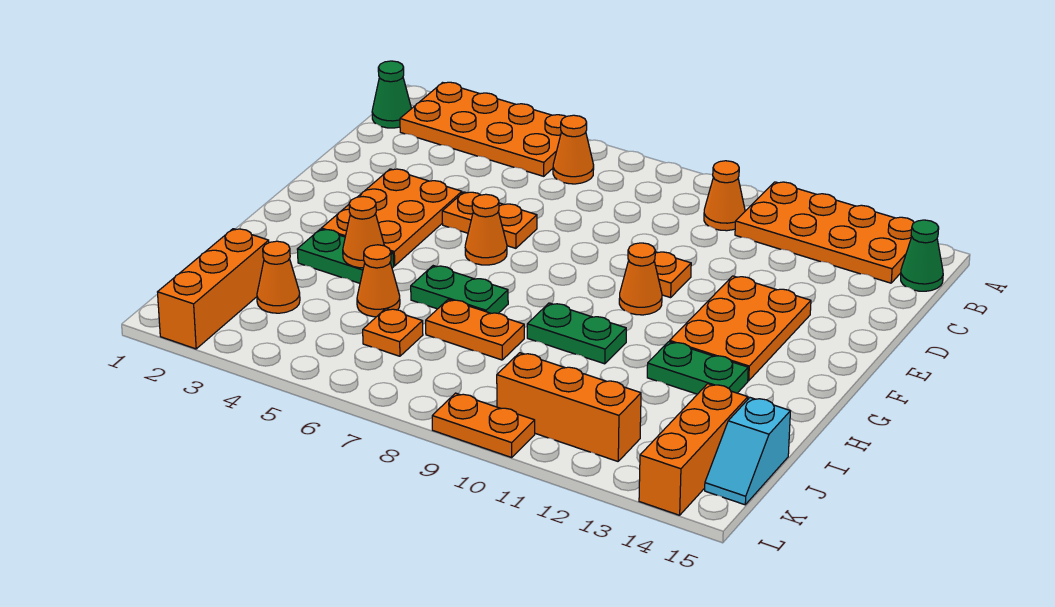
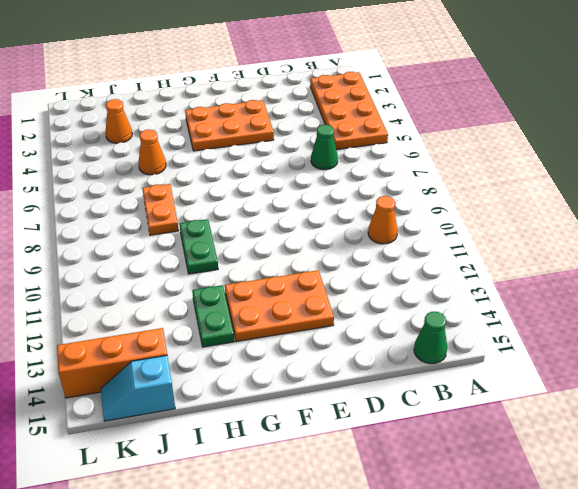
green 1x1 cone [311,125,338,170] -> green 1x1 cone moved to [372,61,411,128]
none -> orange 2x4 plate [735,182,914,283]
none -> orange 1x1 cone [553,115,594,184]
none -> orange 1x2 plate [442,192,537,248]

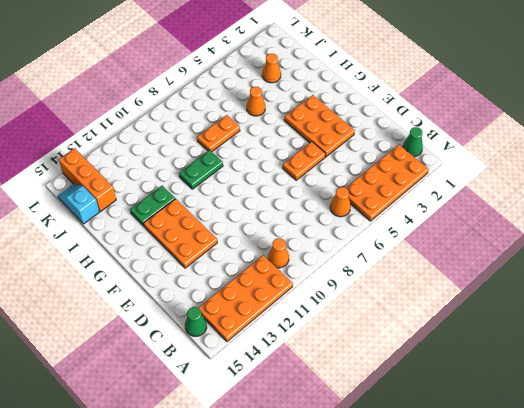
none -> orange 1x1 plate [654,252,691,298]
none -> orange 1x1 cone [465,194,507,265]
none -> orange 1x1 cone [619,243,662,315]

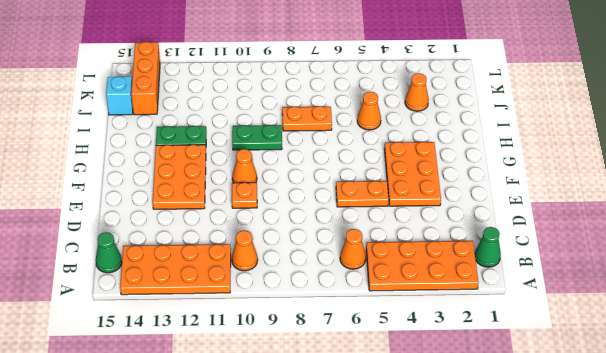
none -> orange 1x1 cone [465,194,507,265]
none -> green 1x2 plate [297,229,394,283]
none -> green 1x2 plate [411,266,508,313]

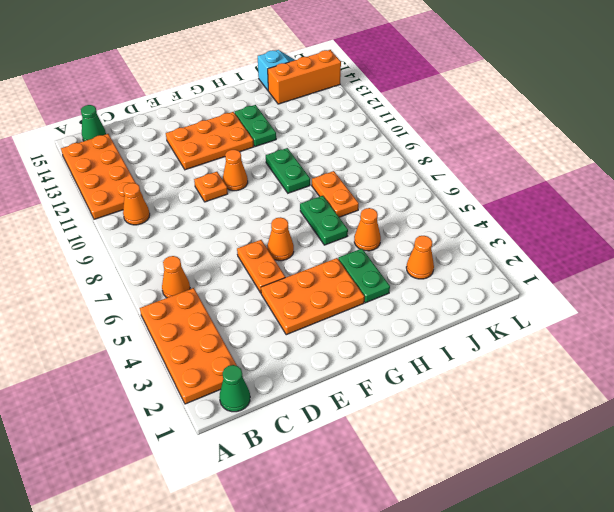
none -> orange 1x3 brick [158,229,269,349]
none -> orange 1x1 plate [363,309,423,356]
none -> orange 1x3 brick [497,353,641,461]

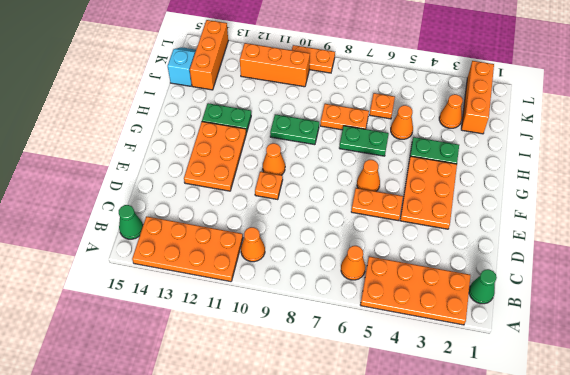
none -> orange 1x1 cone [343,197,384,268]

